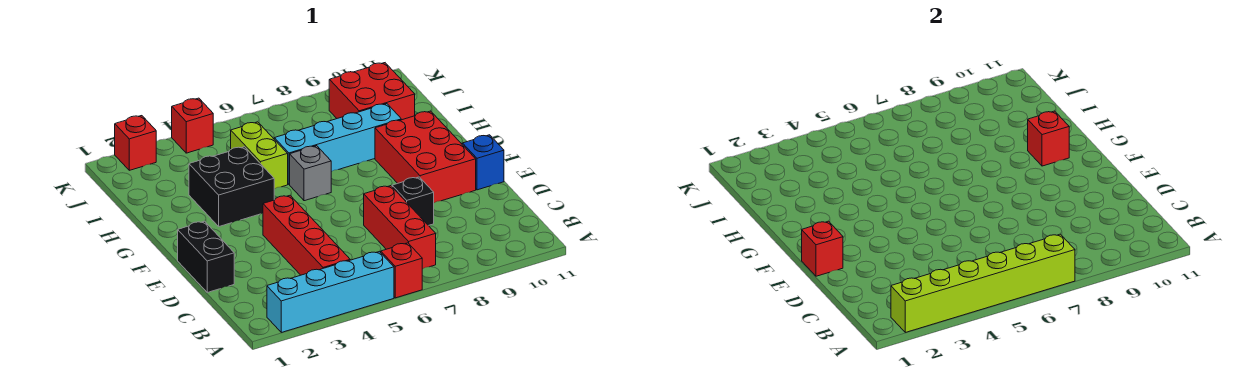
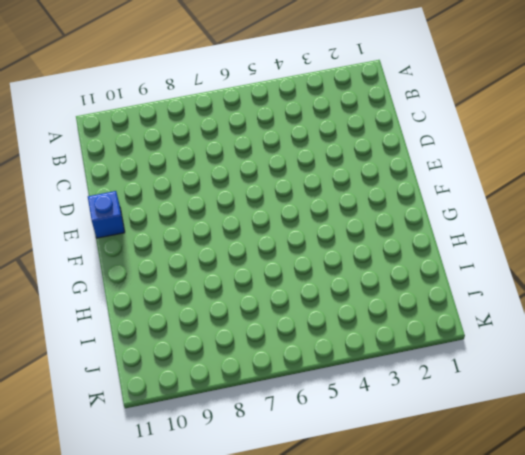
none -> cyan 1x4 brick [267,252,394,332]
none -> red 1x1 brick [381,243,422,298]
none -> red 1x4 brick [263,196,350,275]

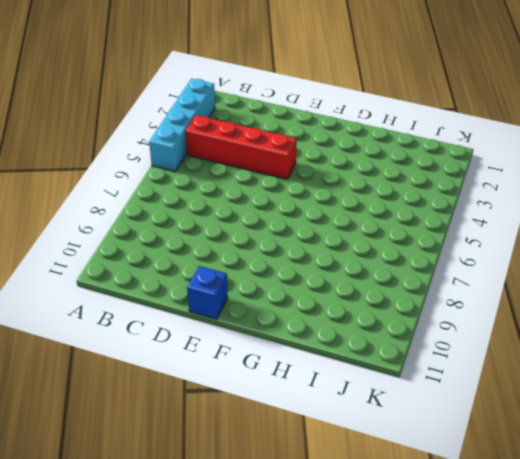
none -> red 1x1 brick [381,243,422,298]
none -> red 1x3 brick [364,186,436,269]
none -> black 1x2 brick [178,221,234,292]

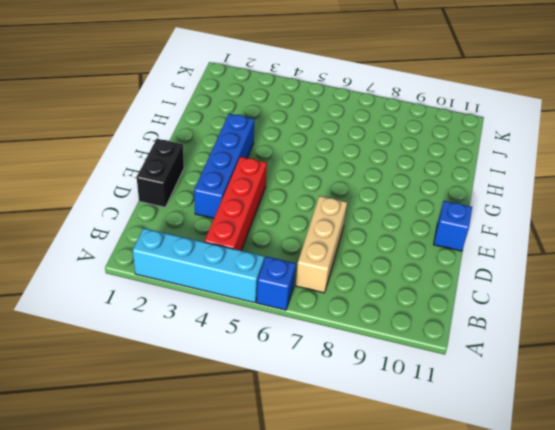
blue 1x1 brick [257,256,296,310] -> red 1x1 brick [381,243,422,298]
tan 1x3 brick [296,196,347,293] -> red 1x3 brick [364,186,436,269]
blue 1x4 brick [194,114,254,218] -> black 2x2 brick [189,147,274,226]
none -> black 1x1 brick [392,177,434,226]
none -> red 2x3 brick [375,111,476,203]
none -> grey 1x1 brick [290,146,331,201]

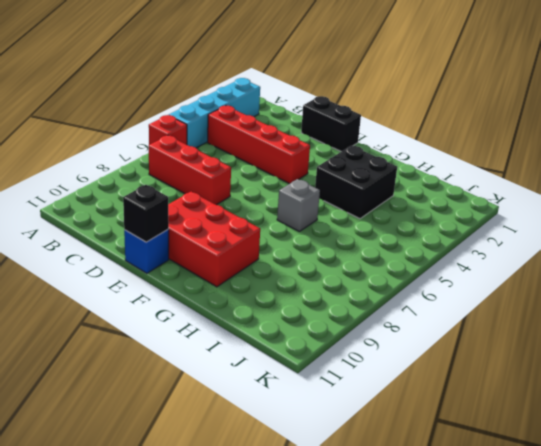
black 1x1 brick [123,185,169,242] -> black 1x1 brick moved to [392,177,434,226]
none -> lime 1x2 brick [231,122,288,189]
none -> cyan 1x4 brick [274,104,401,184]
none -> red 2x2 brick [329,63,415,120]

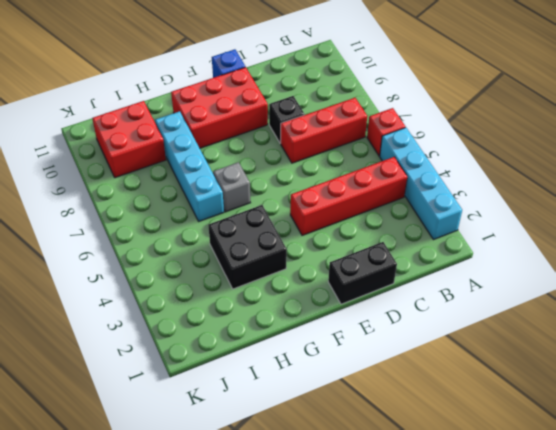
none -> lime 1x2 brick [231,122,288,189]
none -> red 1x1 brick [115,116,156,170]
none -> red 1x1 brick [172,98,213,153]

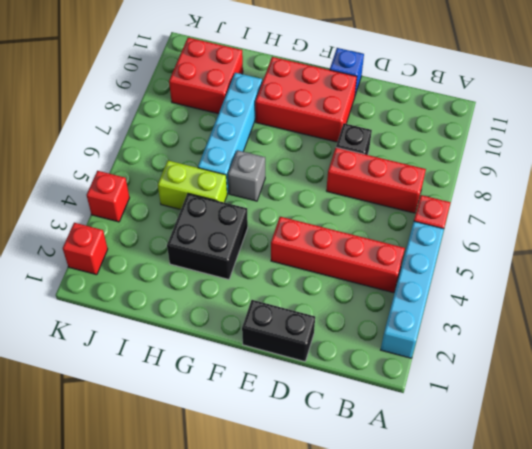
none -> lime 1x6 brick [891,234,1075,332]
none -> red 1x1 brick [802,221,843,276]
none -> red 1x1 brick [1028,111,1069,166]

